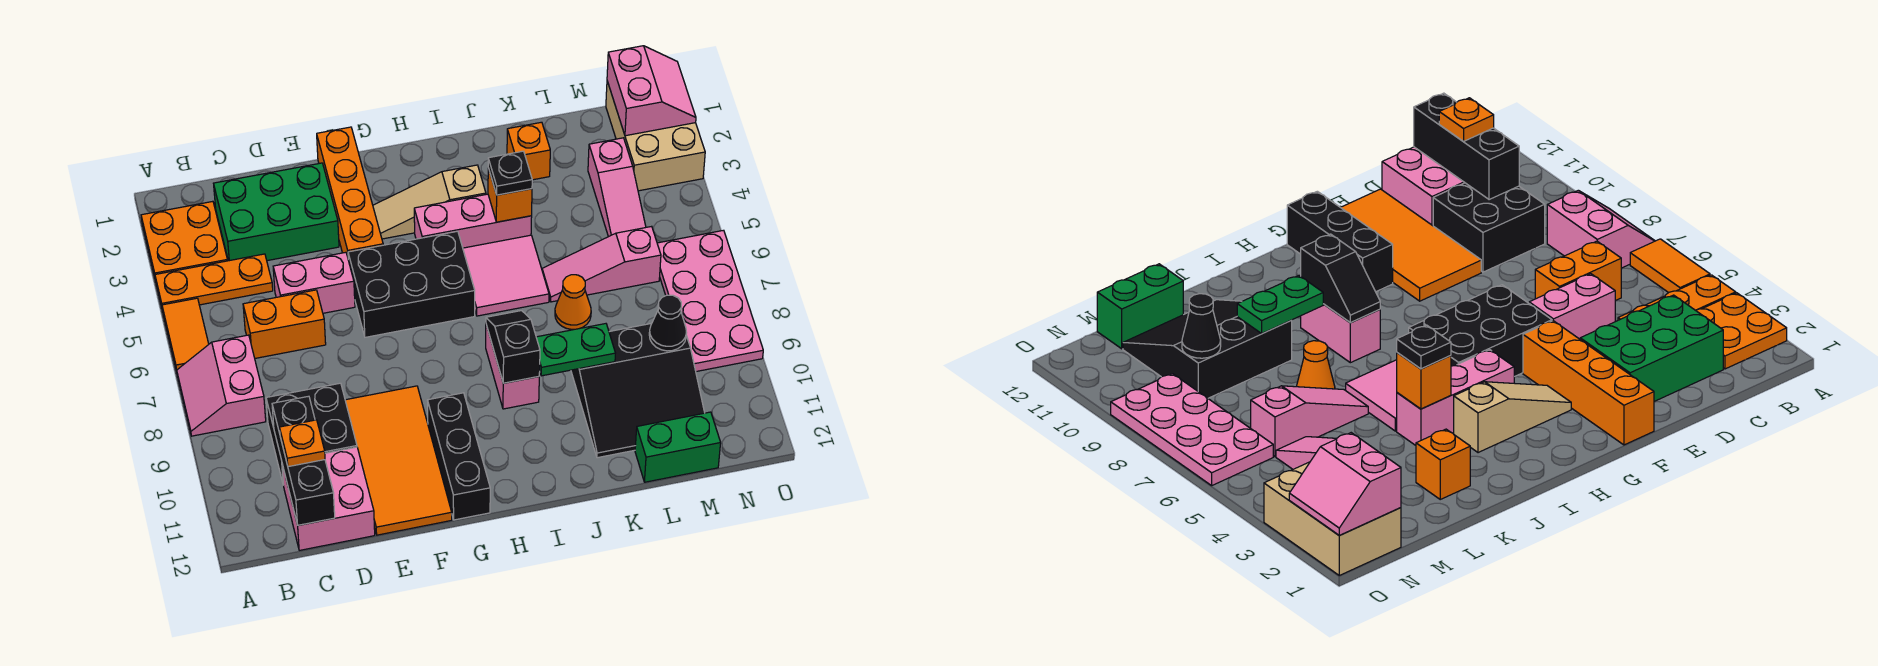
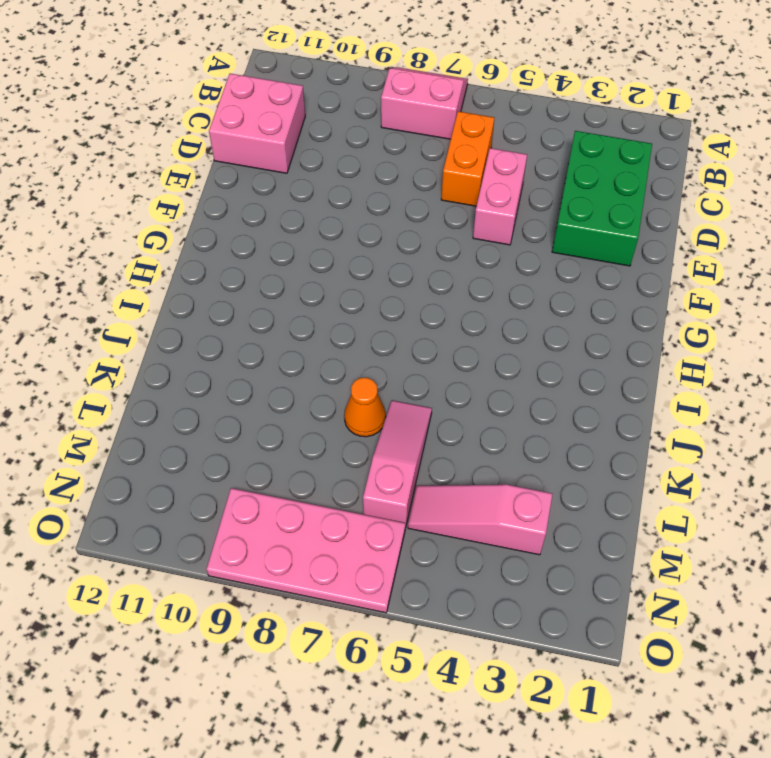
none -> orange 2x2 plate [141,201,228,281]
none -> orange 1x3 plate [155,254,273,311]
none -> orange 1x2 tile [162,298,209,372]
none -> black 2x2 brick [266,383,357,482]

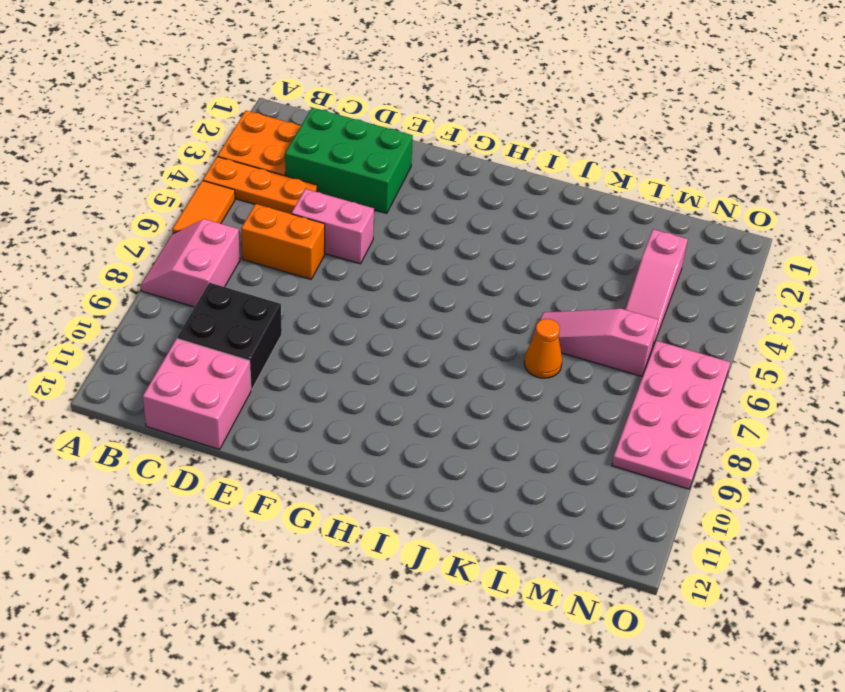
none -> orange 2x4 tile [345,386,452,535]
none -> orange 1x4 brick [317,127,383,257]
none -> black 2x3 brick [348,231,475,337]
none -> tan 1x3 slope [373,165,486,239]

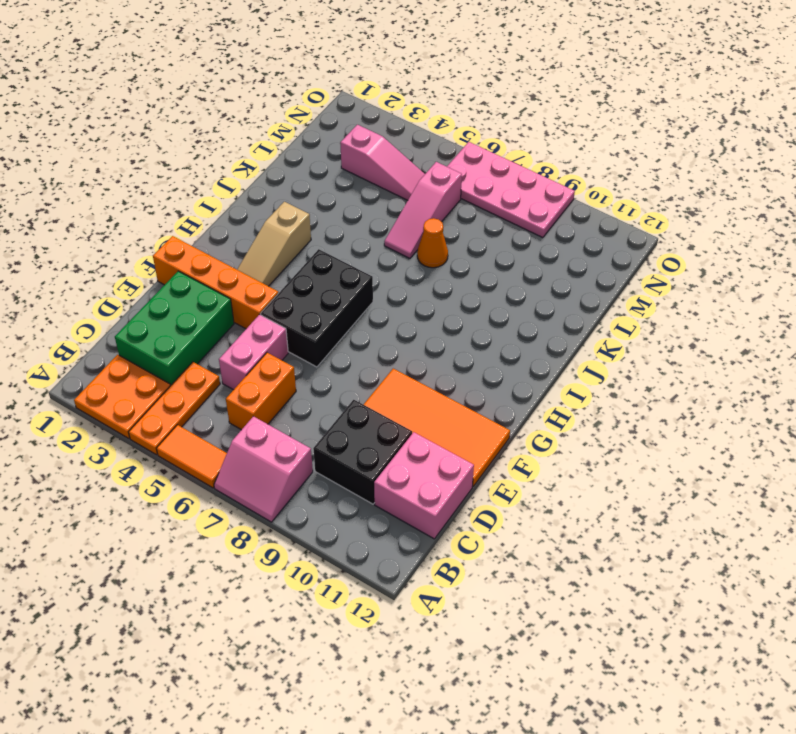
none -> black 1x3 brick [428,393,490,520]
none -> pink 1x3 brick [414,194,532,248]
none -> pink 2x2 tile [463,235,549,316]
none -> pink 1x2 brick [486,325,539,409]

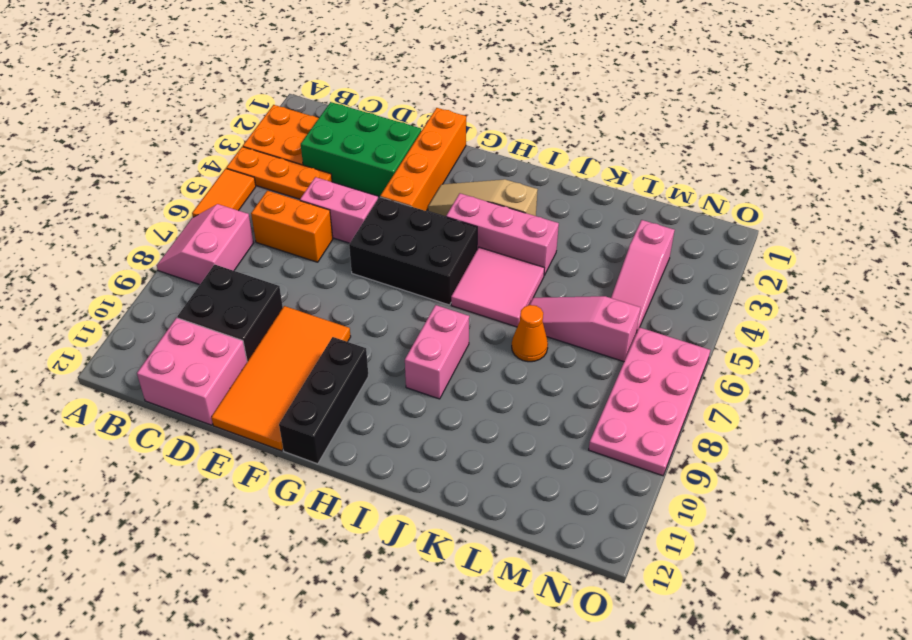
none -> orange 1x1 brick [507,122,550,180]
none -> black 3x3 slope [571,323,705,458]
none -> green 1x2 brick [635,412,721,482]
none -> tan 2x3 brick [606,81,705,191]

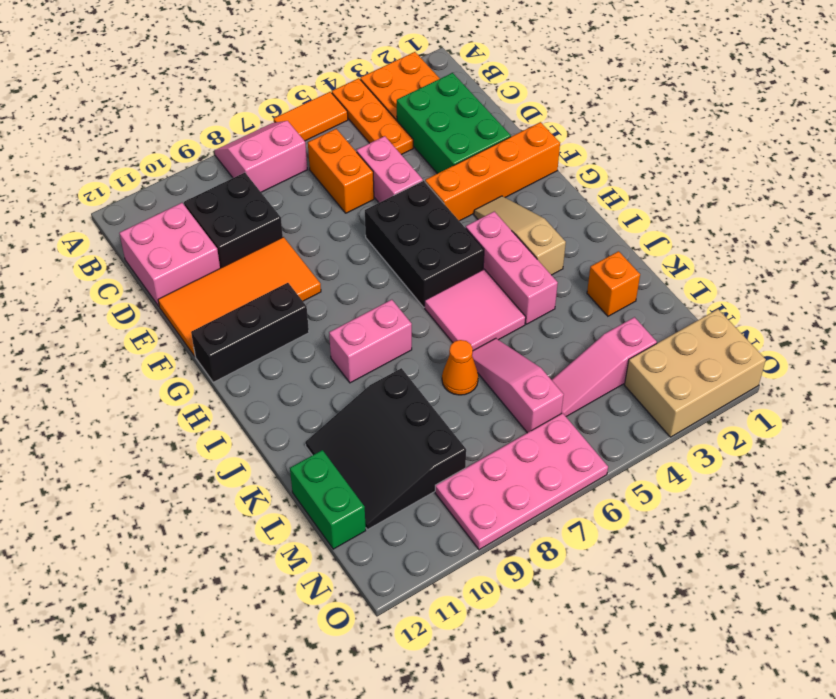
none -> black 1x3 brick [272,396,335,525]
none -> black 1x2 slope [486,311,540,383]
none -> orange 1x1 brick [488,168,532,222]
none -> green 1x2 plate [536,324,615,376]

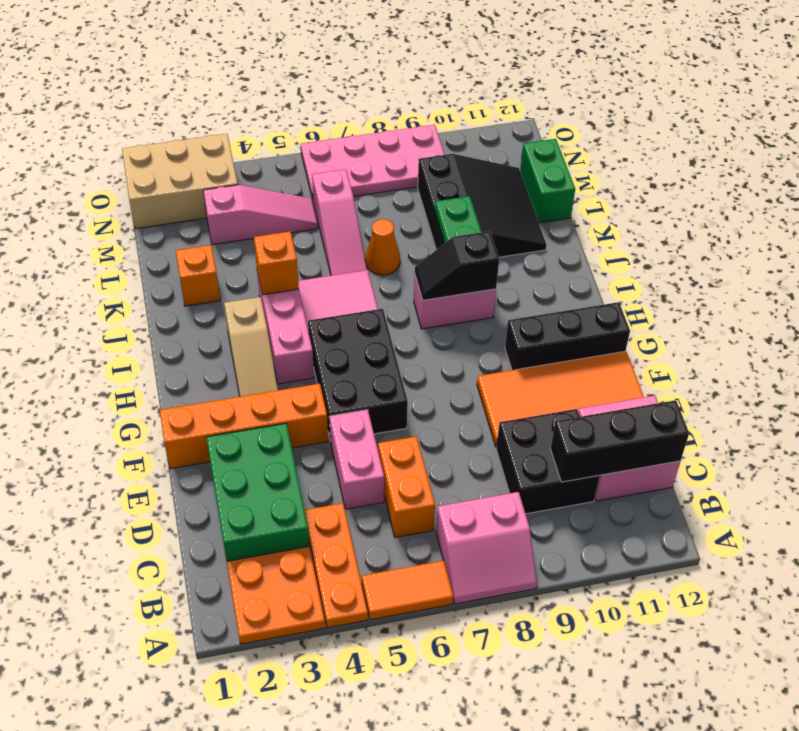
none -> black 1x1 cone [649,295,687,351]
none -> pink 2x2 slope [607,46,696,136]
none -> orange 1x1 plate [280,420,325,467]
none -> black 1x1 plate [488,151,532,195]

